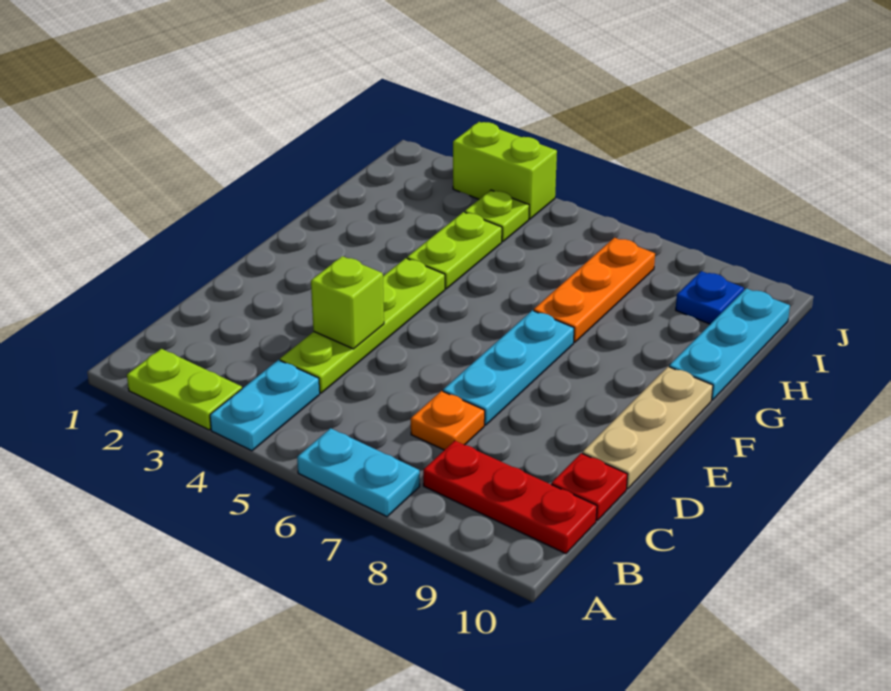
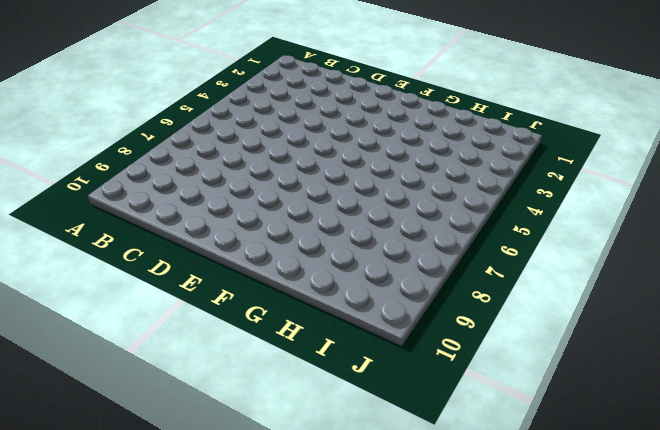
none -> lime 1x2 plate [127,349,242,430]
none -> cyan 1x2 plate [210,360,320,451]
none -> cyan 1x2 plate [297,428,420,517]

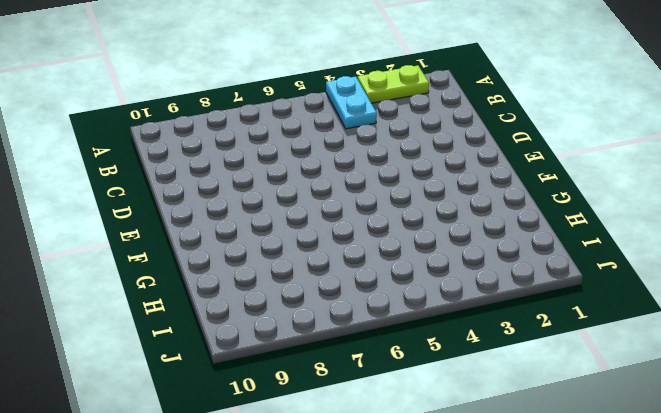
none -> cyan 1x2 plate [297,428,420,517]
none -> red 1x3 plate [423,441,597,554]
none -> lime 1x4 plate [280,258,445,393]

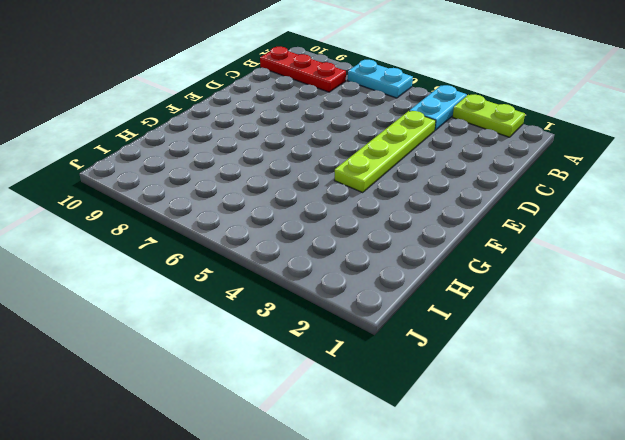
none -> orange 1x1 plate [411,391,485,450]
none -> red 1x1 plate [551,453,628,520]
none -> cyan 1x3 plate [443,310,574,425]

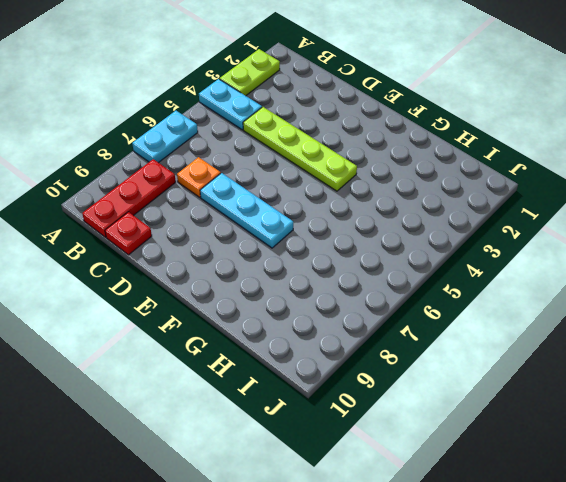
none -> tan 1x3 plate [582,367,713,489]
none -> lime 1x2 plate [407,212,502,289]
none -> orange 1x3 plate [534,238,655,342]

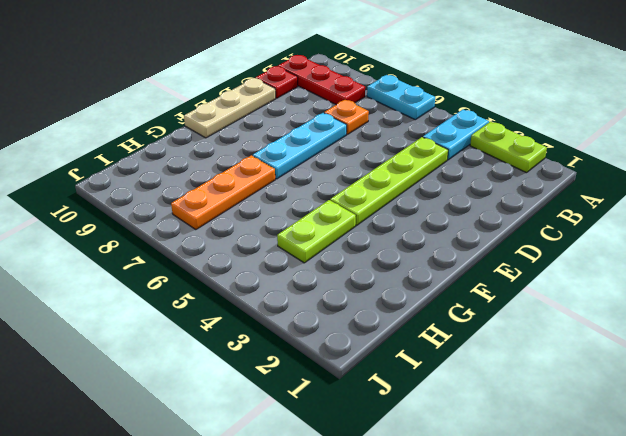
none -> cyan 1x3 plate [669,288,790,400]
none -> lime 1x1 plate [465,190,529,242]
none -> blue 1x1 plate [676,271,744,324]

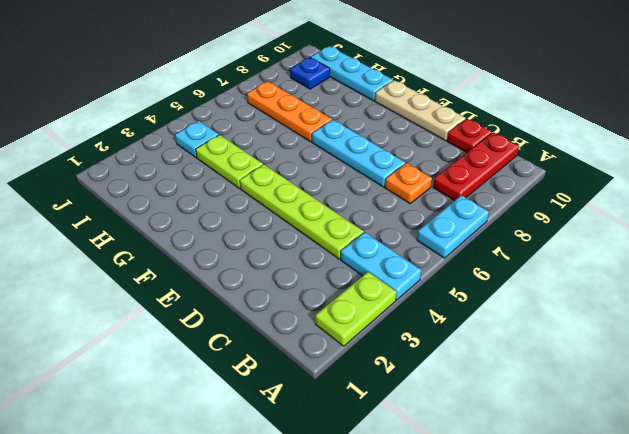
cyan 1x1 plate [175,121,219,158] -> lime 1x1 plate [465,190,529,242]
none -> lime 1x2 brick [453,122,557,219]
none -> lime 1x1 brick [311,256,384,349]

